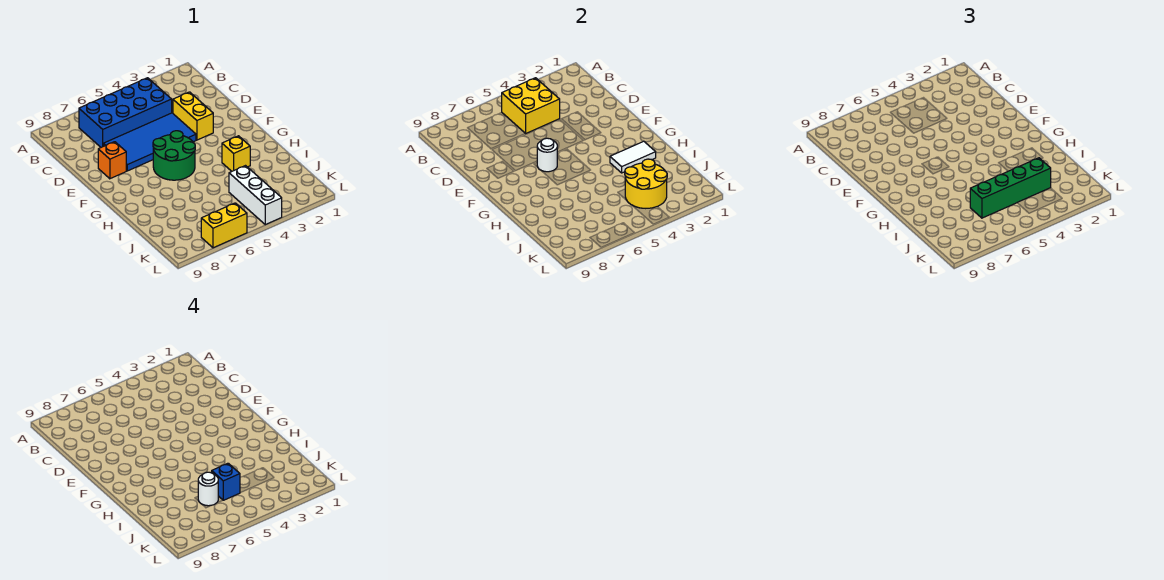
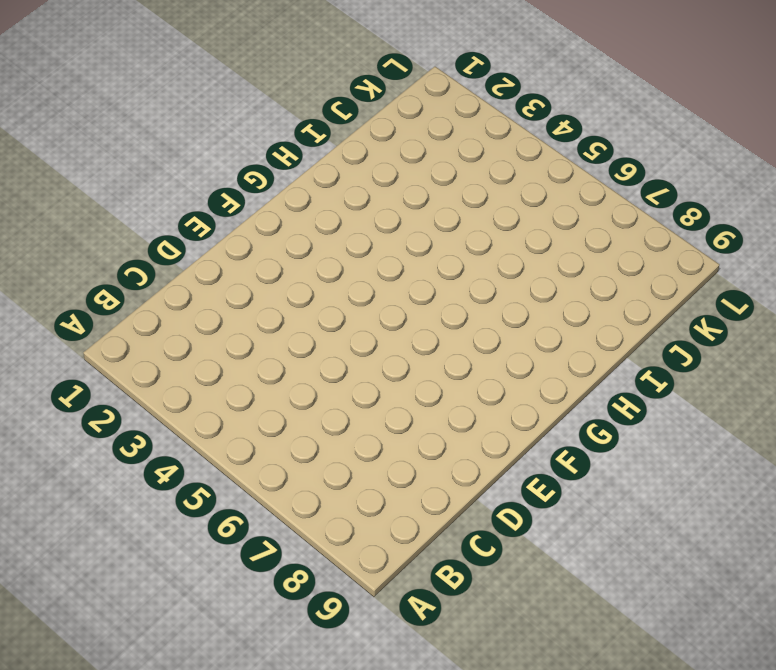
none -> blue 2x4 brick [79,78,172,147]
none -> yellow 1x2 brick [173,92,213,140]
none -> blue 2x4 tile [103,113,196,171]

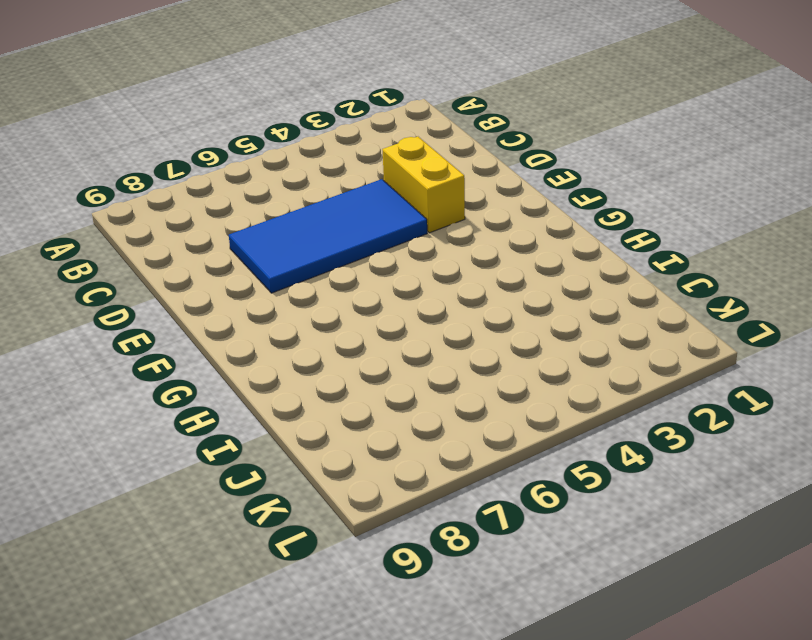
none -> blue 2x4 brick [79,78,172,147]
none -> orange 1x1 brick [98,142,126,179]
none -> green 2x2 round brick [153,131,195,180]

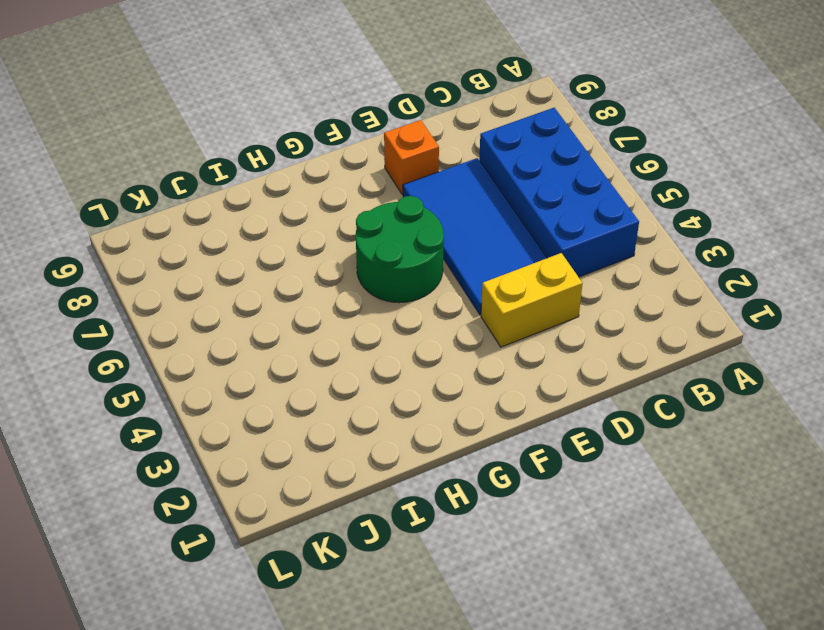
none -> yellow 1x1 brick [222,136,250,171]
none -> white 1x3 brick [229,166,282,225]
none -> yellow 1x2 brick [201,203,247,248]

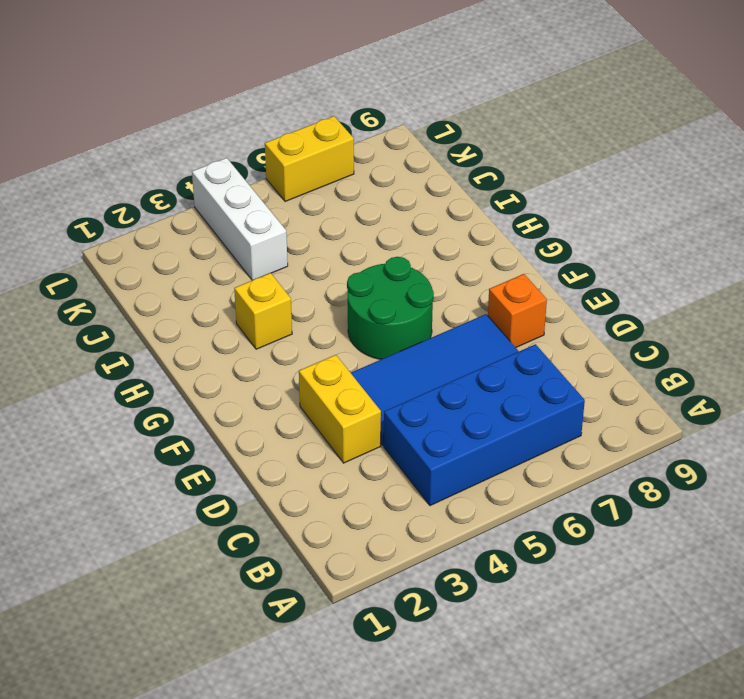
none -> yellow 2x2 brick [502,78,560,134]
none -> white 1x1 round brick [537,138,557,172]
none -> white 1x2 tile [610,141,656,173]

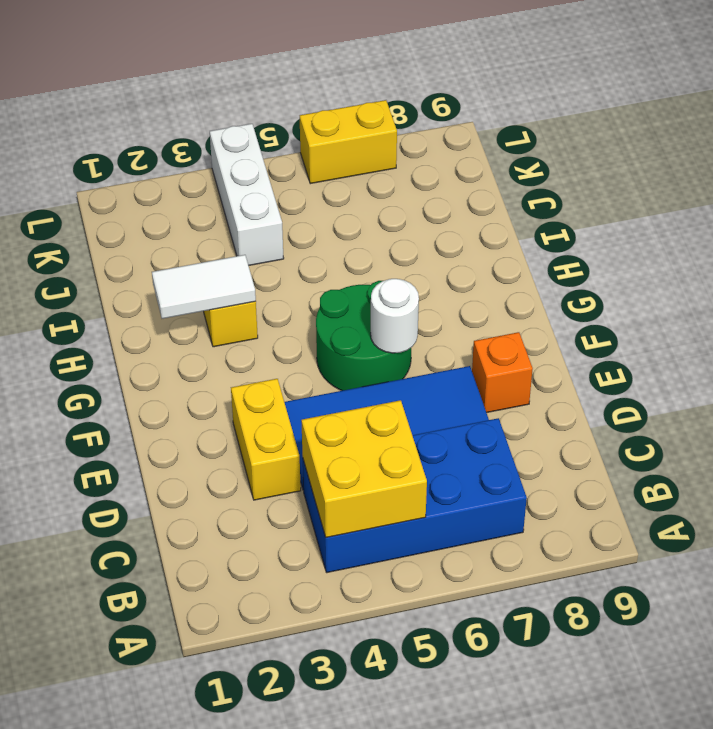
none -> yellow 2x2 round brick [625,159,667,208]
none -> green 1x4 brick [970,158,1051,218]
none -> blue 1x1 brick [212,463,240,500]

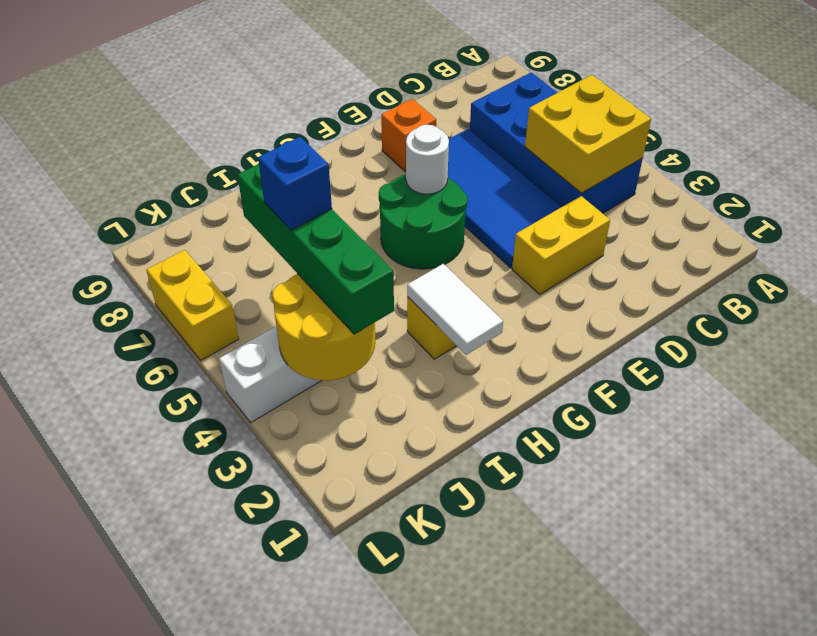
none -> white 1x1 round brick [198,472,218,506]

